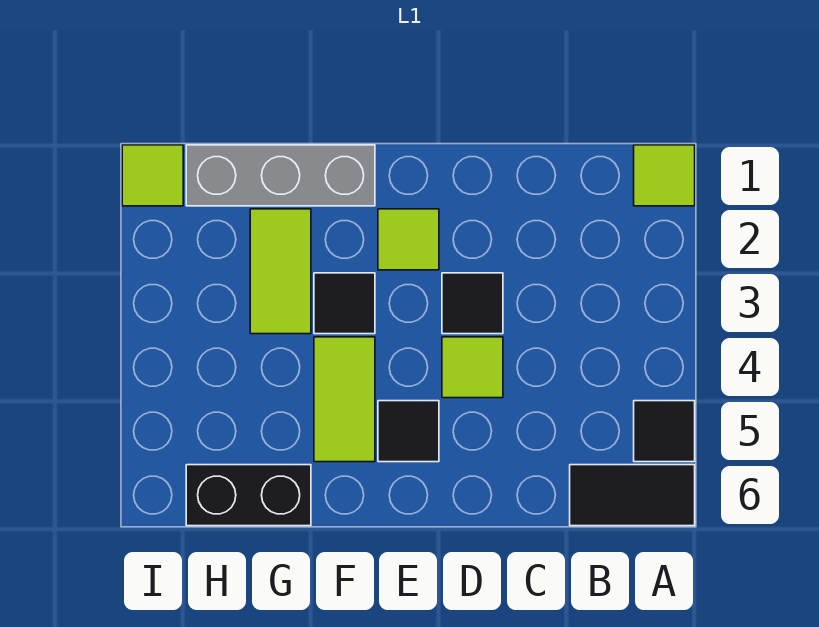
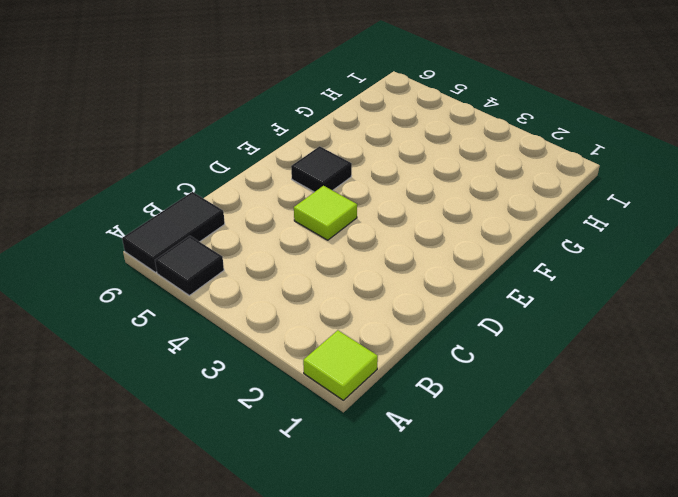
none -> black 1x1 tile [442,273,503,334]
none -> lime 1x1 tile [378,209,439,270]
none -> grey 1x3 brick [186,145,375,206]

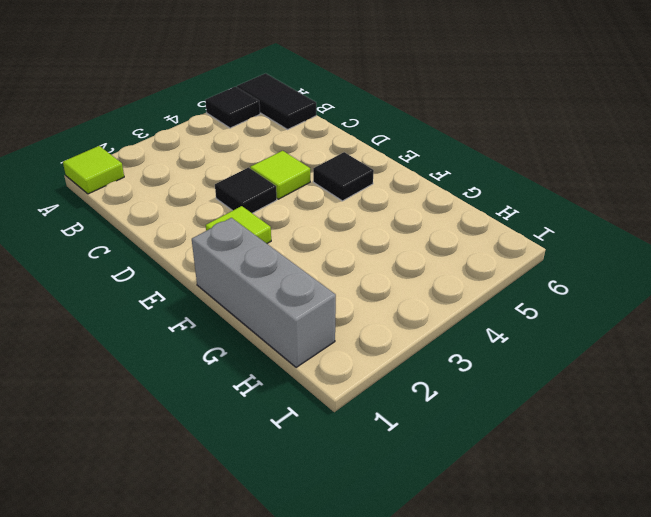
none -> black 1x1 tile [314,273,375,334]
none -> lime 1x2 tile [314,337,375,462]
none -> lime 1x2 tile [250,209,311,334]

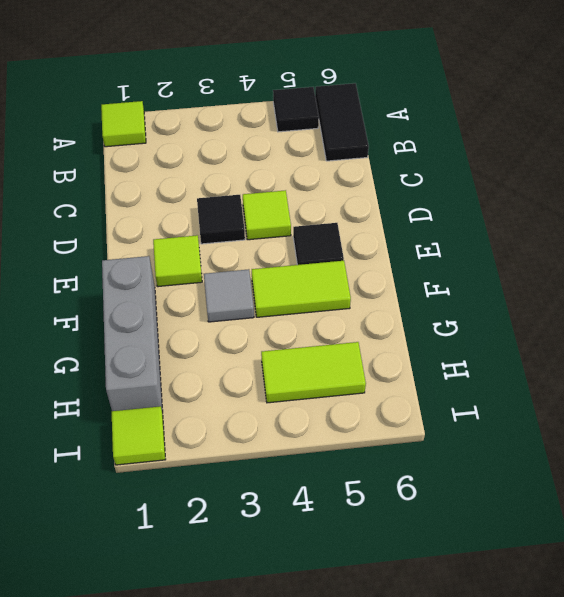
grey 1x1 tile [204,269,254,322] -> black 1x1 tile [314,273,375,334]
lime 1x2 tile [261,342,366,403] -> lime 1x2 tile moved to [250,209,311,334]
none -> black 1x2 brick [186,465,311,526]

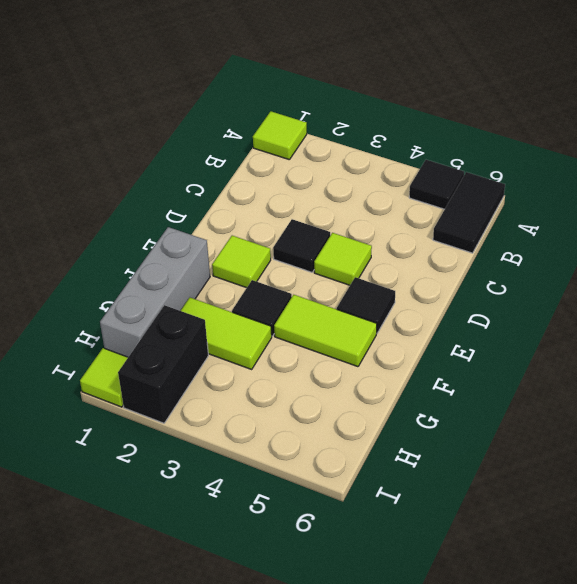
black 1x2 brick [118,305,208,423] -> black 1x2 brick moved to [186,465,311,526]

